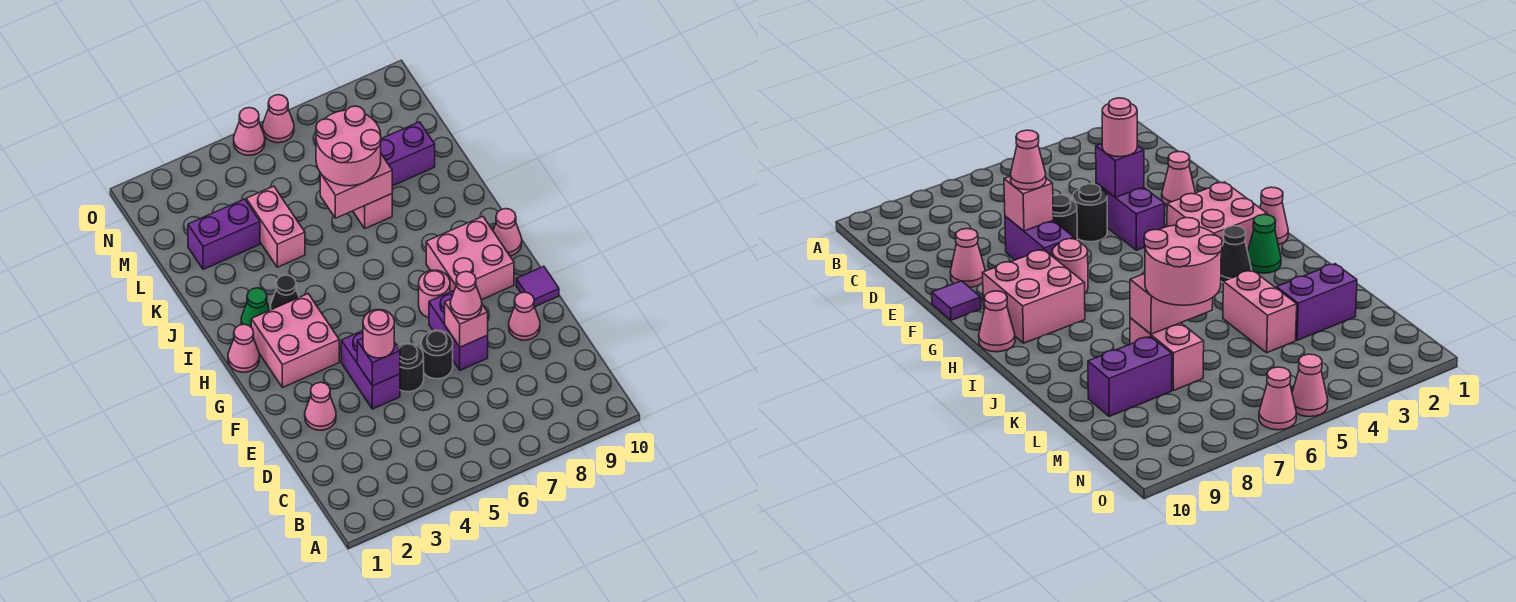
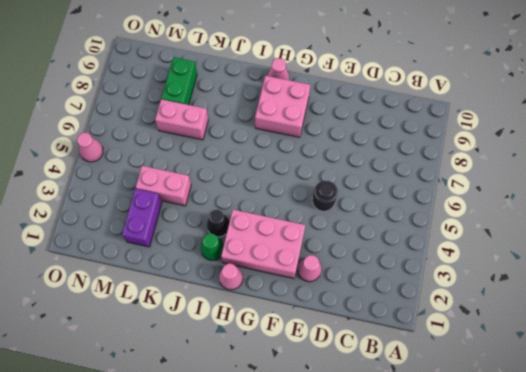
pink 2x3 brick [221,210,306,278] -> pink 2x2 brick [251,294,339,388]
green 1x2 brick [161,57,197,105] -> purple 1x2 brick [381,122,435,186]
none -> purple 1x2 brick [341,331,400,409]
none -> black 1x1 round brick [421,330,453,379]
none -> purple 1x2 brick [429,291,488,370]

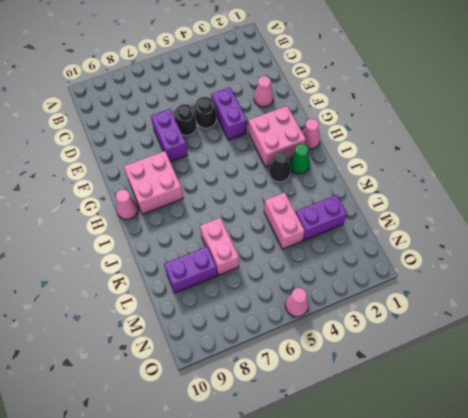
none -> pink 1x1 cone [509,292,540,340]
none -> purple 1x1 tile [516,266,559,307]
none -> pink 1x1 round brick [419,270,450,318]

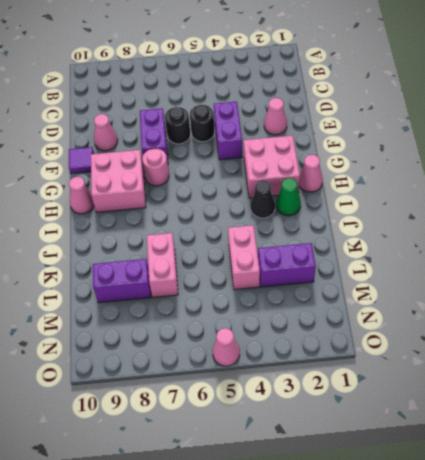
none -> pink 1x1 cone [263,95,294,143]
none -> purple 1x1 brick [357,338,400,386]
none -> pink 1x1 brick [445,299,488,347]

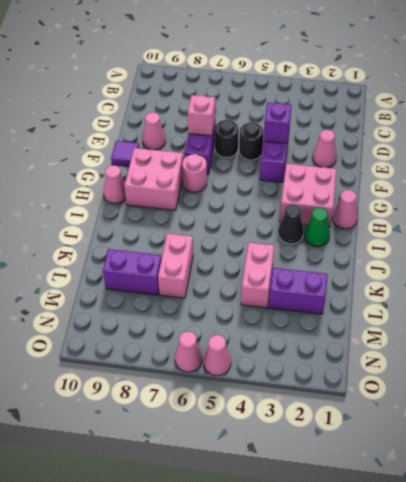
none -> pink 1x2 brick [320,154,392,218]
none -> pink 1x1 round brick [363,310,394,358]
none -> pink 1x1 cone [450,271,482,319]

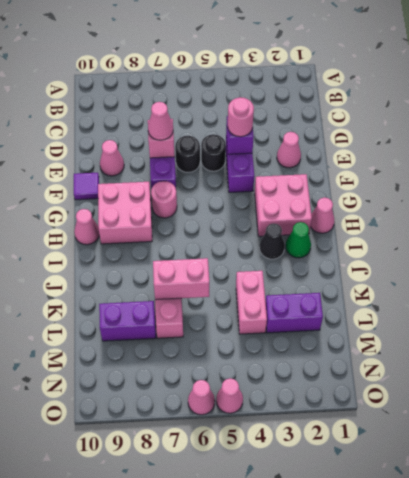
none -> pink 2x2 round brick [316,106,381,186]

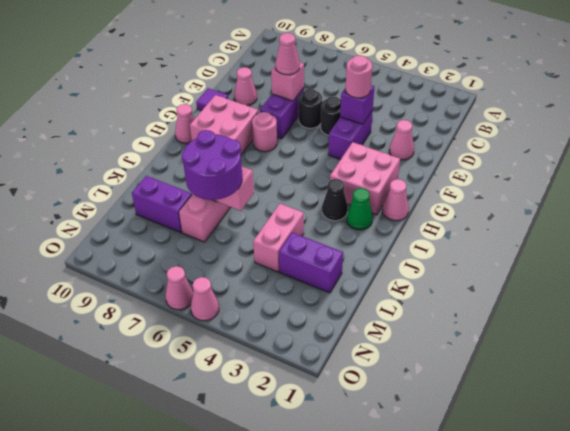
purple 2x2 round brick [182,130,242,200] -> pink 2x2 round brick [316,106,381,186]

